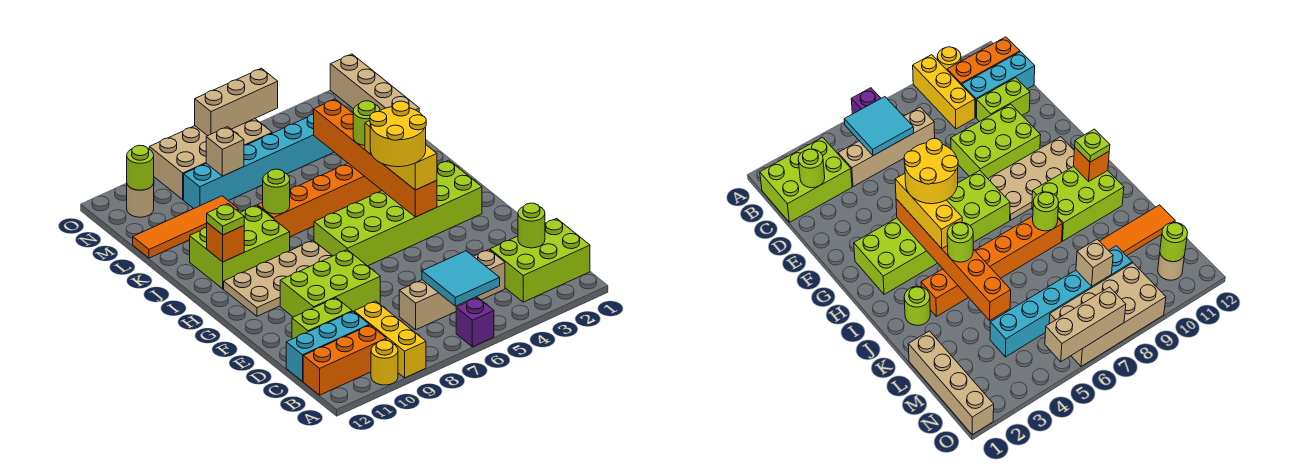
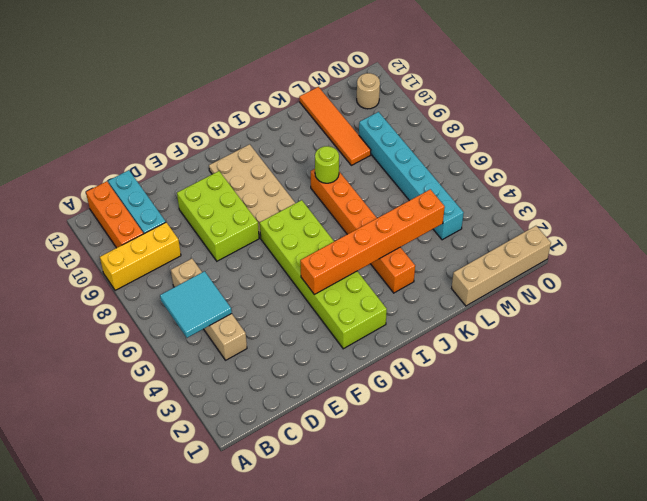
none -> purple 1x1 brick [456,298,494,347]
none -> yellow 1x1 round brick [371,340,398,385]
none -> lime 2x3 brick [490,218,590,302]
none -> lime 1x2 brick [292,298,352,339]

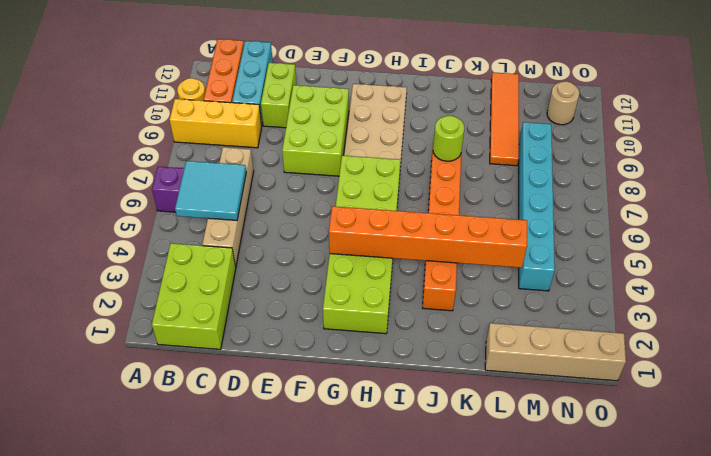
none -> lime 2x3 brick [190,205,290,289]
none -> lime 1x1 round brick [904,286,930,326]
none -> tan 2x4 brick [149,119,272,200]
none -> lime 1x1 round brick [518,203,545,248]

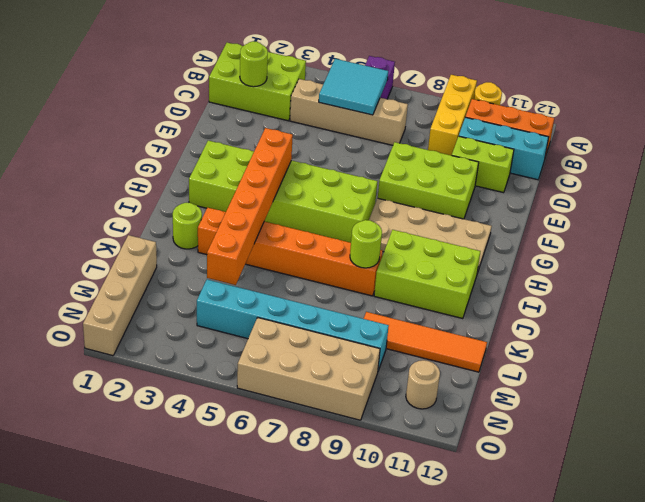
none -> orange 1x1 brick [207,223,244,262]
none -> tan 1x1 brick [206,127,244,176]
none -> lime 1x1 round brick [127,145,154,190]
none -> tan 1x3 brick [195,68,278,136]

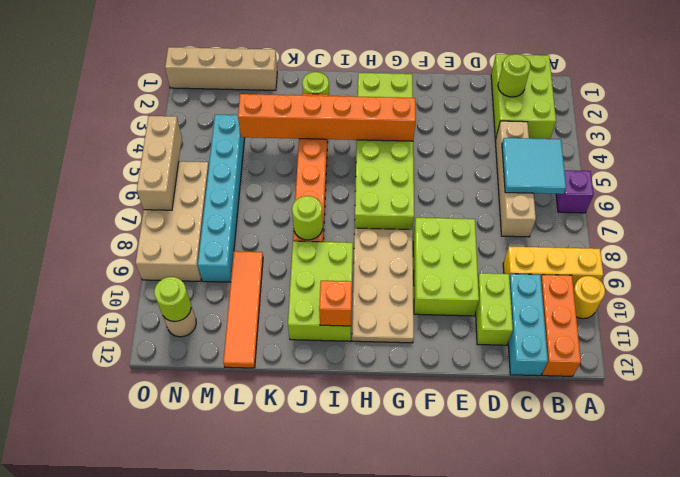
none -> tan 1x1 brick [206,127,244,176]
none -> yellow 1x3 brick [365,121,437,190]
none -> lime 1x1 plate [207,204,244,235]
none -> lime 1x1 round brick [353,101,380,145]

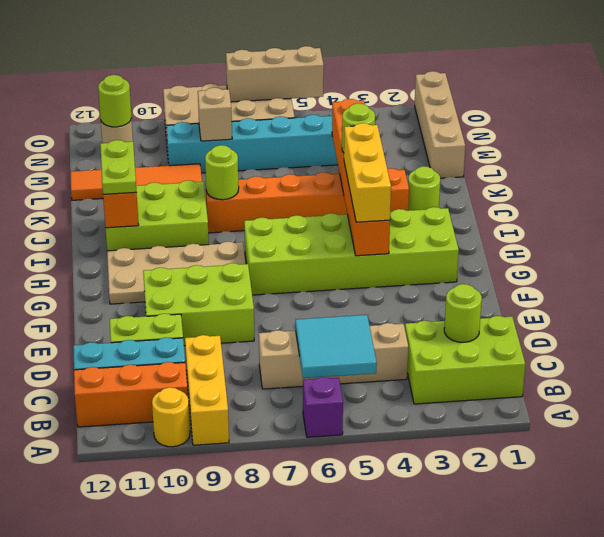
lime 1x2 plate [100,140,136,194] -> lime 1x1 plate [207,204,244,235]
none -> yellow 2x2 round brick [370,101,426,167]

